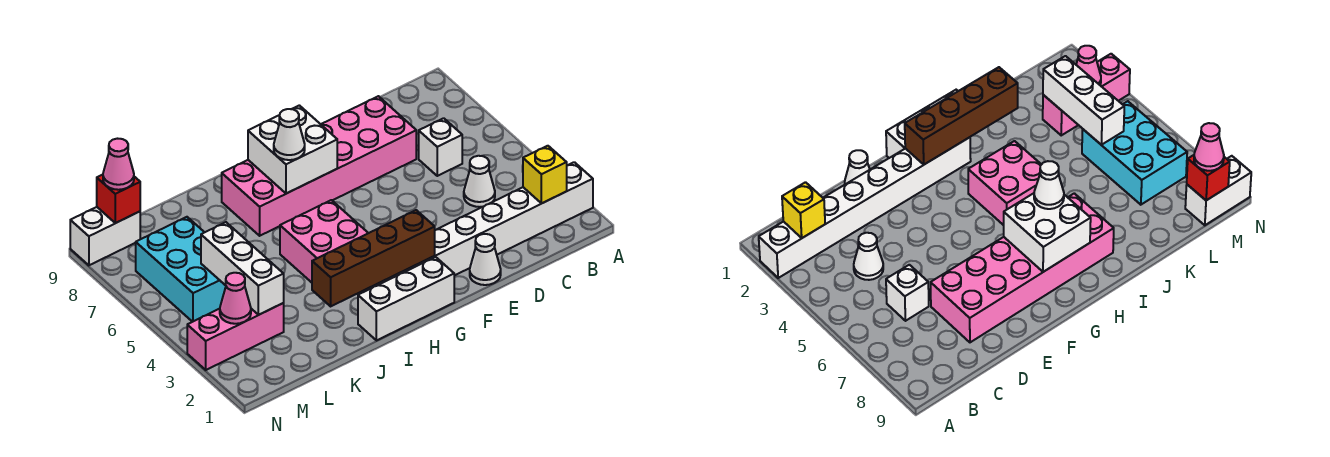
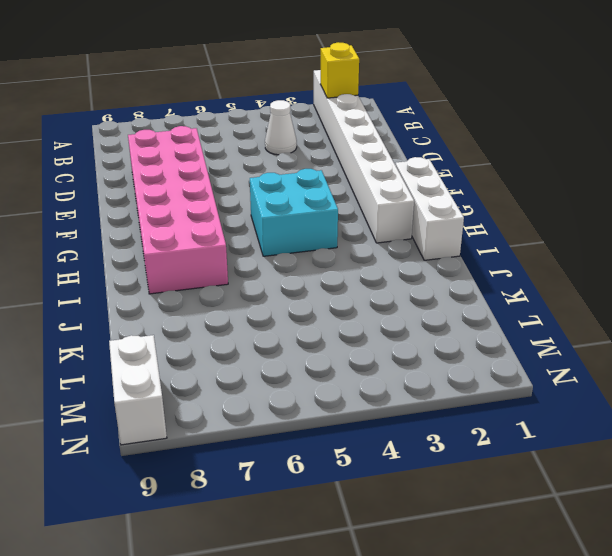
cyan 2x2 brick [250,169,338,256] -> pink 2x2 brick [280,200,368,283]
none -> white 1x1 brick [419,118,462,176]
none -> white 1x1 cone [470,234,501,285]
none -> pink 1x3 brick [187,303,284,370]

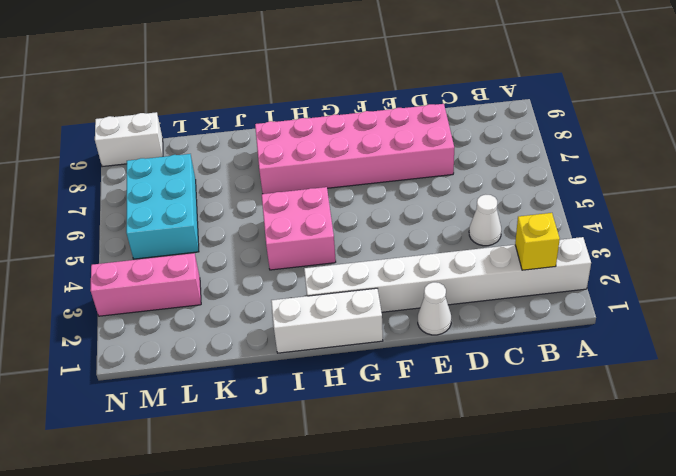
none -> white 1x1 brick [419,118,462,176]
none -> brown 1x4 brick [312,210,435,306]
none -> white 2x2 brick [248,105,337,194]

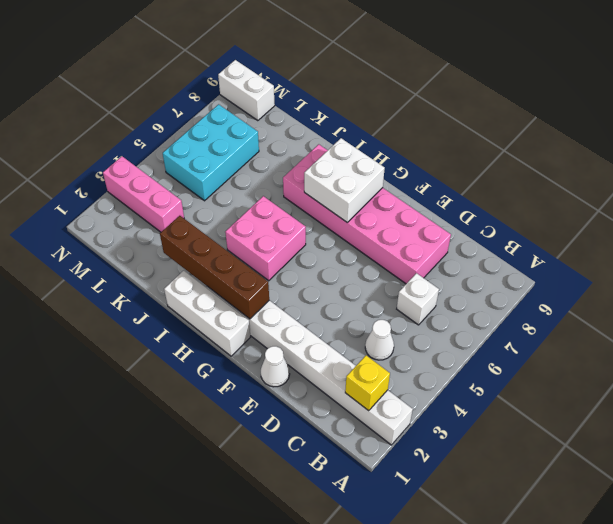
none -> white 1x3 brick [201,222,284,315]
none -> pink 1x1 cone [220,273,251,324]
none -> red 1x1 brick [97,175,140,223]

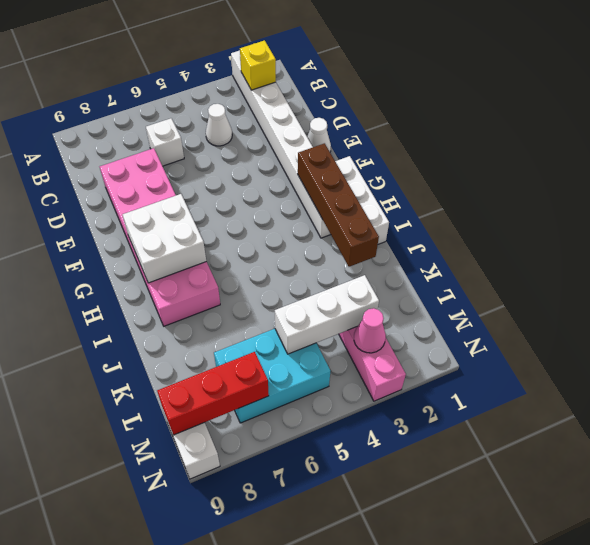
red 1x3 brick [157,352,269,435] -> red 1x1 brick [97,175,140,223]
none -> pink 2x2 brick [280,200,368,283]
none -> white 1x1 cone [274,109,305,160]
none -> pink 1x1 cone [103,139,134,190]

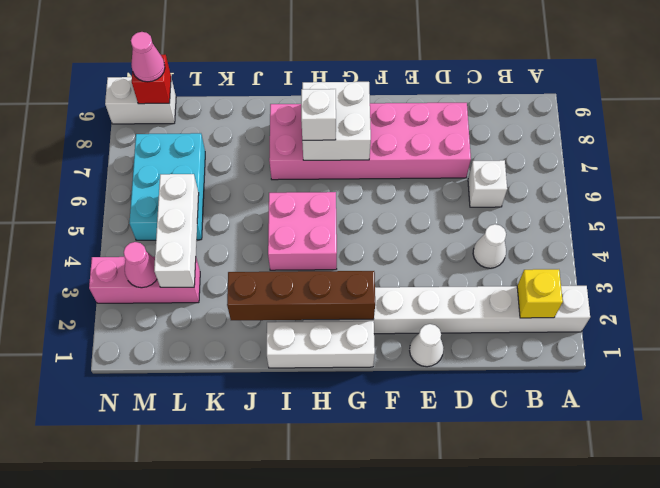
white 1x1 brick [301,89,336,140] -> white 1x1 cone [274,109,305,160]

